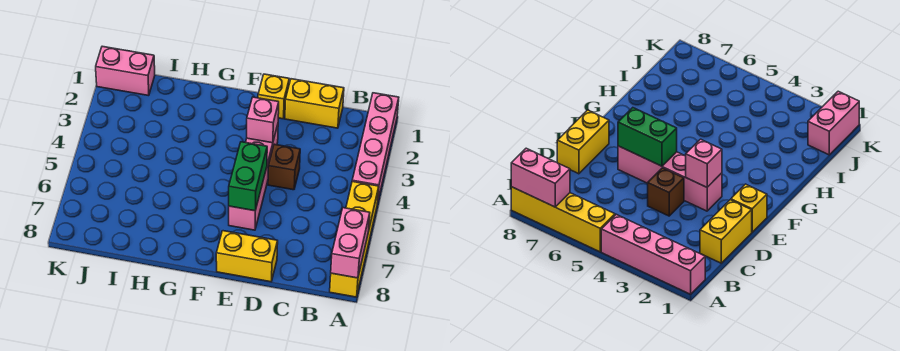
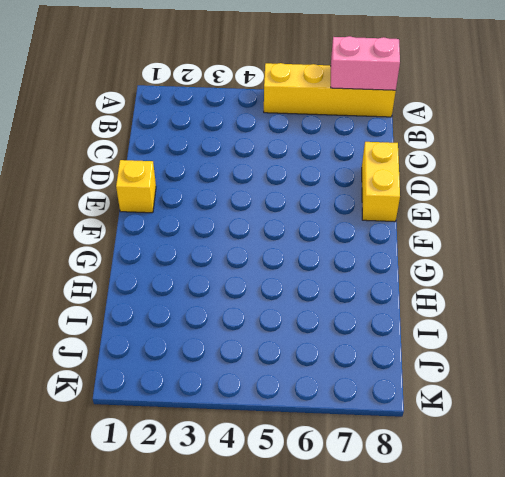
none -> pink 1x4 brick [352,93,399,204]
none -> yellow 1x2 brick [285,79,344,128]

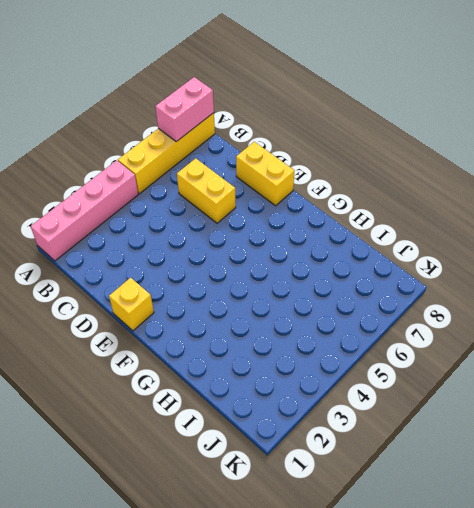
yellow 1x2 brick [177,158,236,223] -> yellow 1x2 brick moved to [285,79,344,128]
none -> brown 1x1 brick [268,144,300,190]
none -> pink 1x4 brick [229,125,278,230]

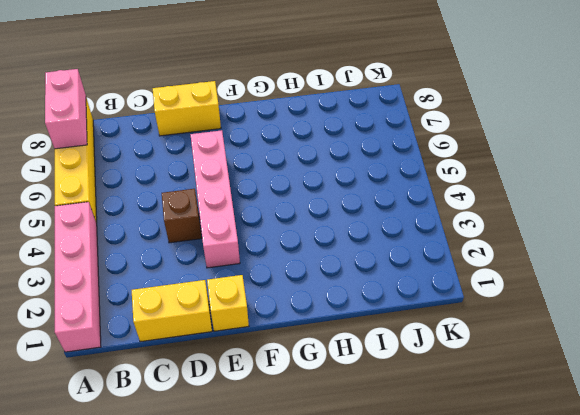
none -> pink 1x2 brick [96,46,155,96]
none -> pink 1x1 brick [247,97,279,143]

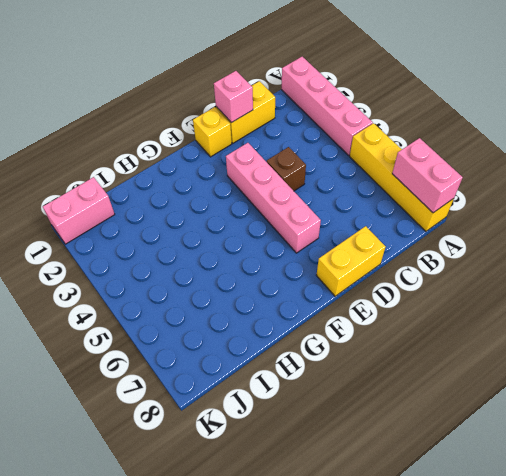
pink 1x1 brick [214,71,253,123] -> pink 1x1 brick moved to [247,97,279,143]
none -> green 1x2 brick [229,142,267,211]

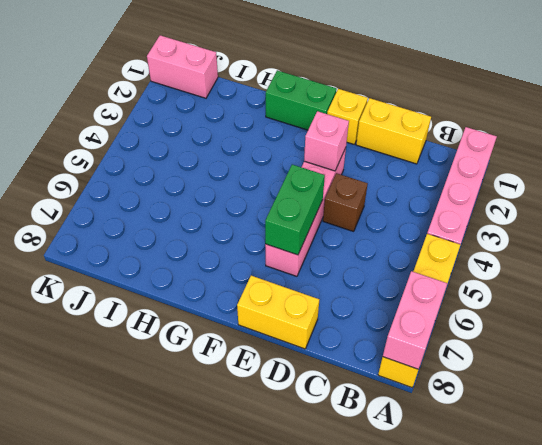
green 1x2 brick [266,70,337,130] -> none

